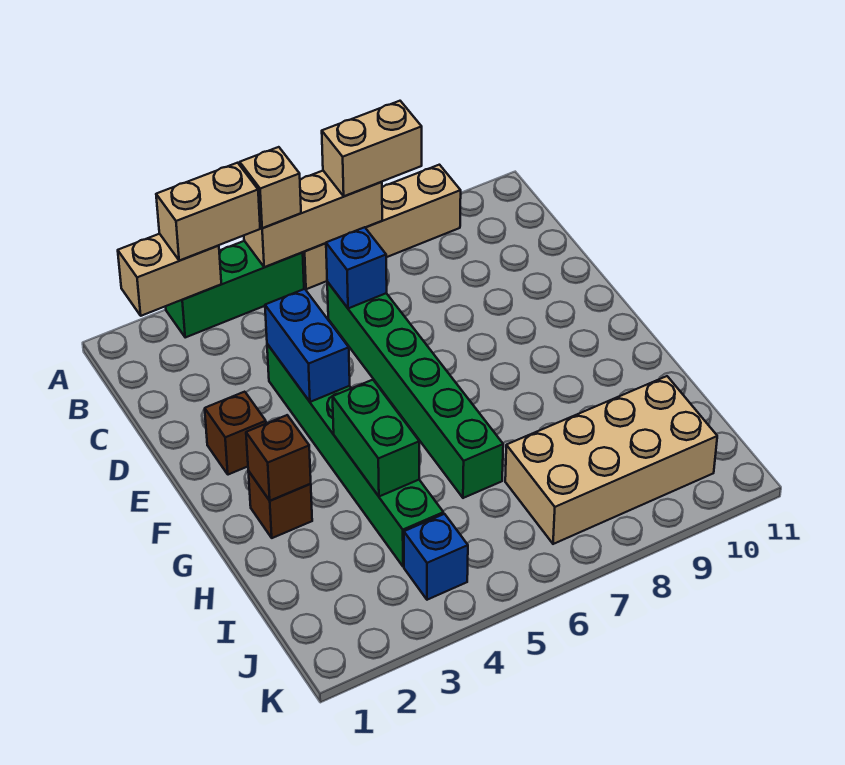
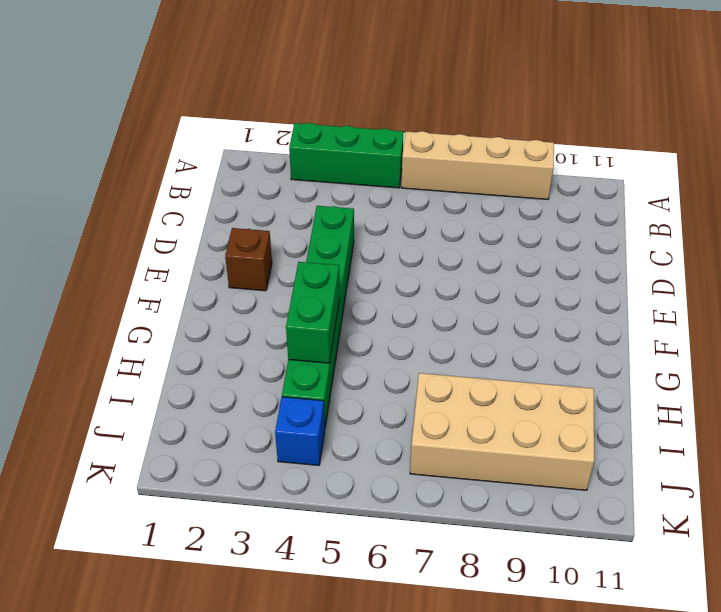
none -> green 1x6 brick [327,282,503,498]
none -> brown 1x1 brick [248,471,312,538]
none -> tan 1x2 brick [118,234,221,316]

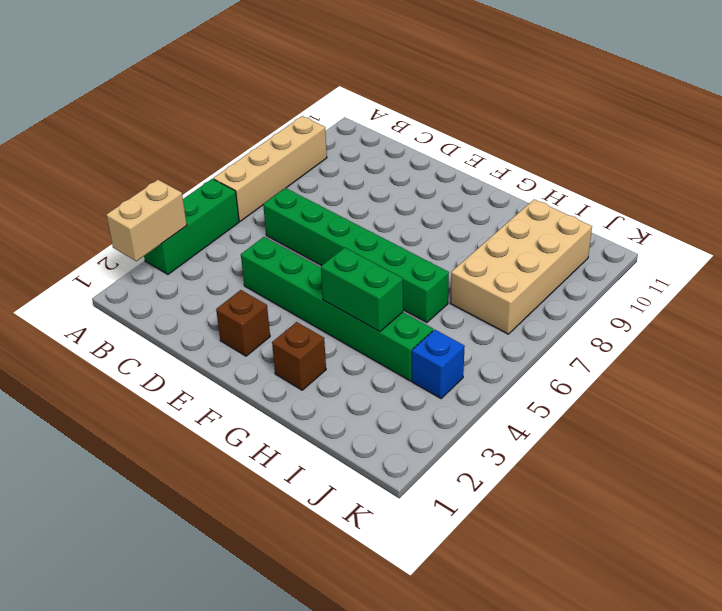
none -> tan 1x3 brick [244,171,382,267]
none -> blue 1x1 brick [326,227,387,308]
none -> blue 1x2 brick [265,289,350,402]

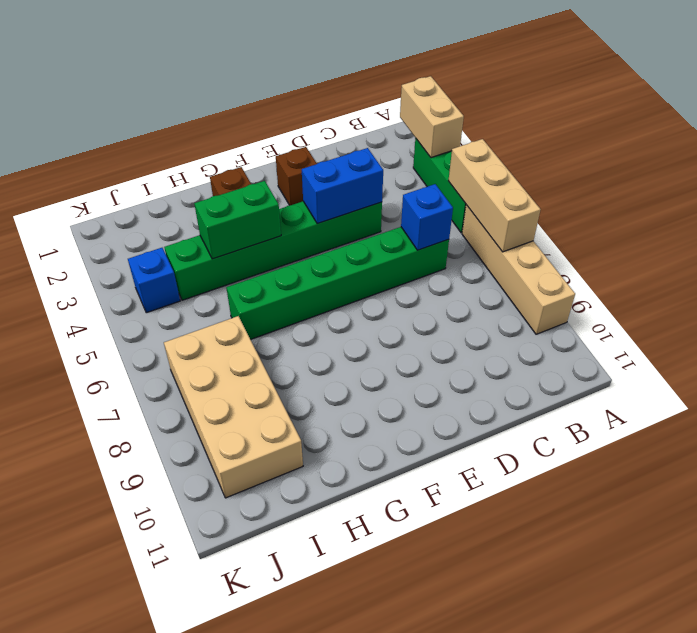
none -> brown 1x1 brick [246,415,311,501]
none -> tan 1x2 brick [156,163,260,261]
none -> tan 1x1 brick [240,147,301,228]

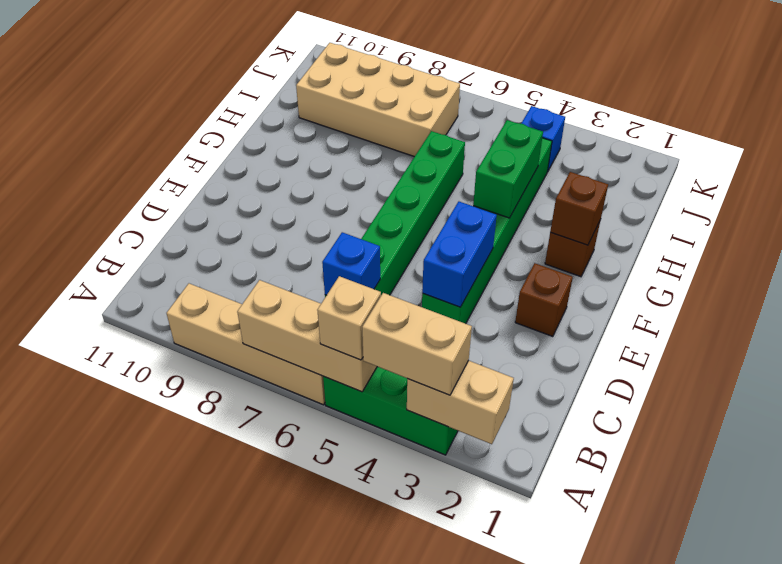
none -> tan 1x2 brick [322,101,422,196]

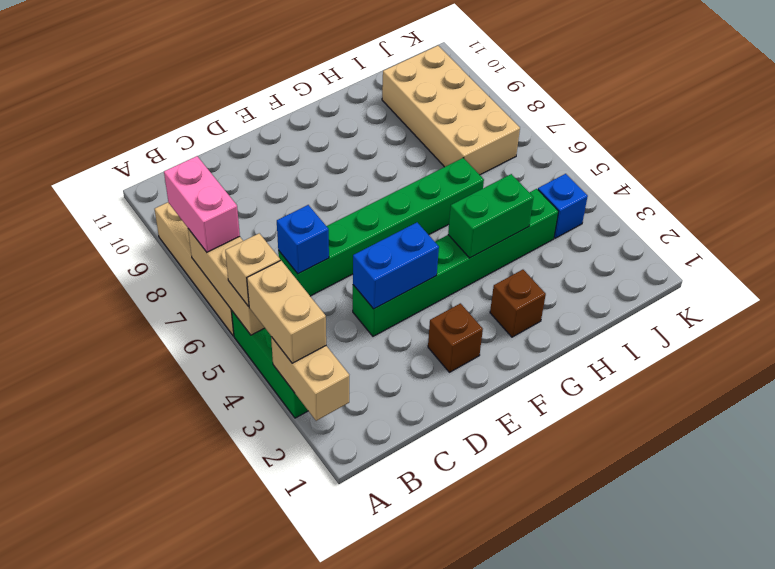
pink 1x2 brick [164,156,240,252] -> tan 1x2 brick [322,101,422,196]
none -> brown 1x1 brick [246,415,311,501]

